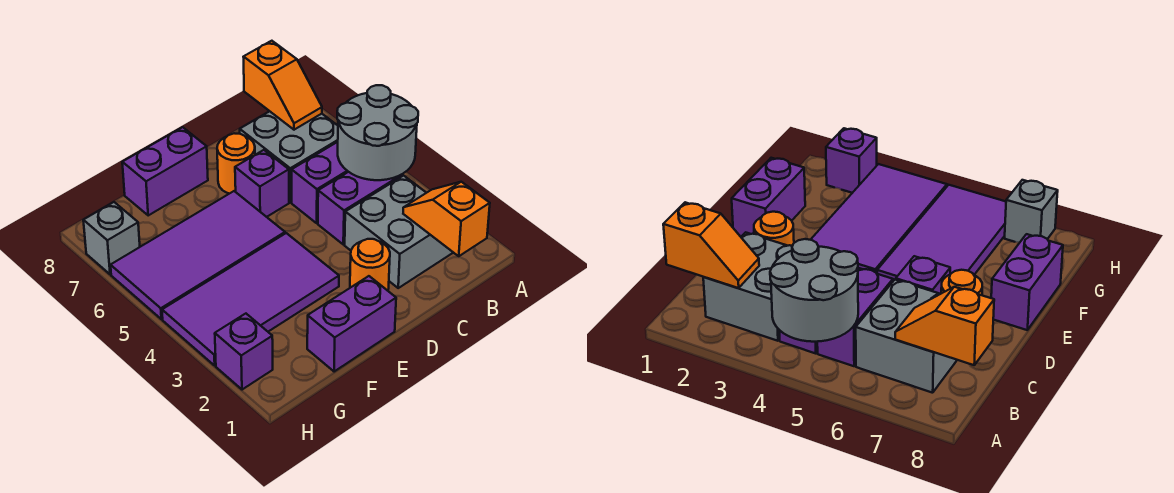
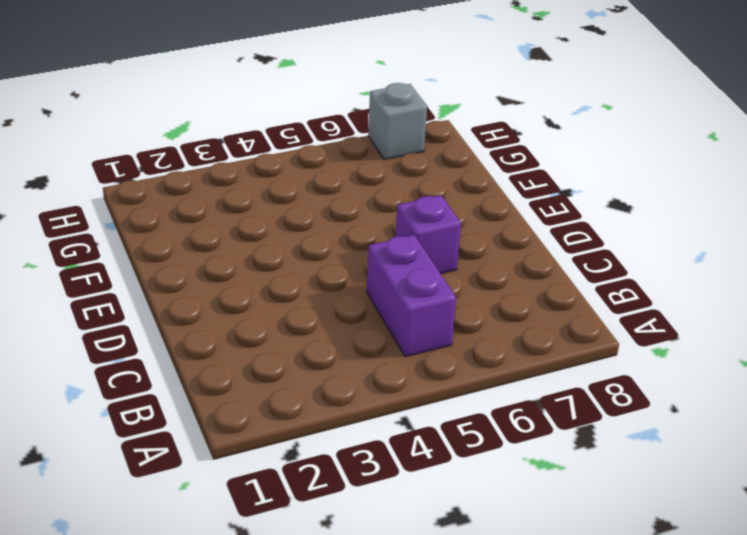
none -> grey 2x2 brick [345,176,453,288]
none -> purple 1x2 brick [318,172,402,244]
none -> grey 2x2 brick [240,111,338,202]

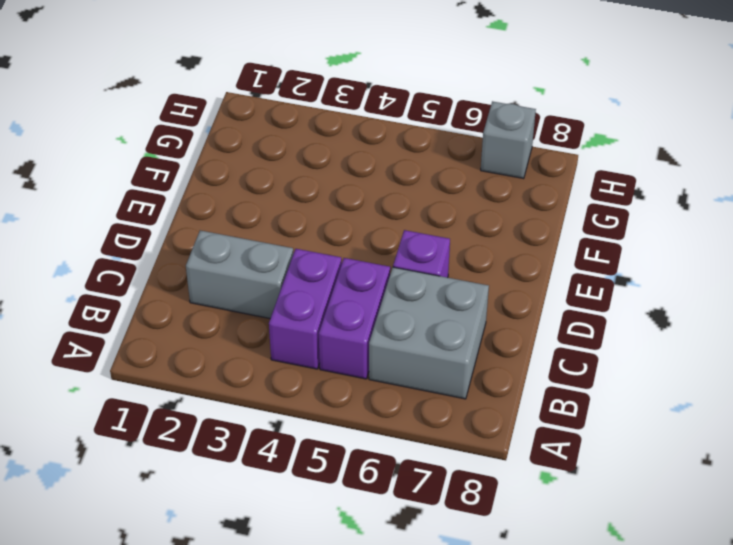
grey 1x2 brick [186,230,293,318] -> grey 2x2 brick [345,176,453,288]
none -> orange 1x1 round brick [350,239,390,291]
none -> orange 1x1 round brick [217,133,255,194]
none -> purple 1x2 brick [307,276,396,372]

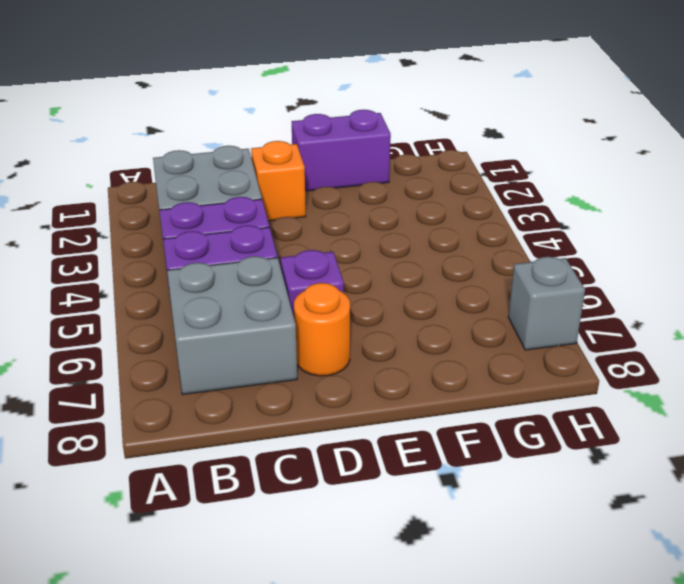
orange 1x1 brick [251,141,306,221] -> orange 1x1 round brick [350,239,390,291]
none -> purple 2x4 tile [162,233,339,365]
none -> purple 2x4 tile [111,191,285,319]
none -> purple 1x2 brick [122,127,208,215]

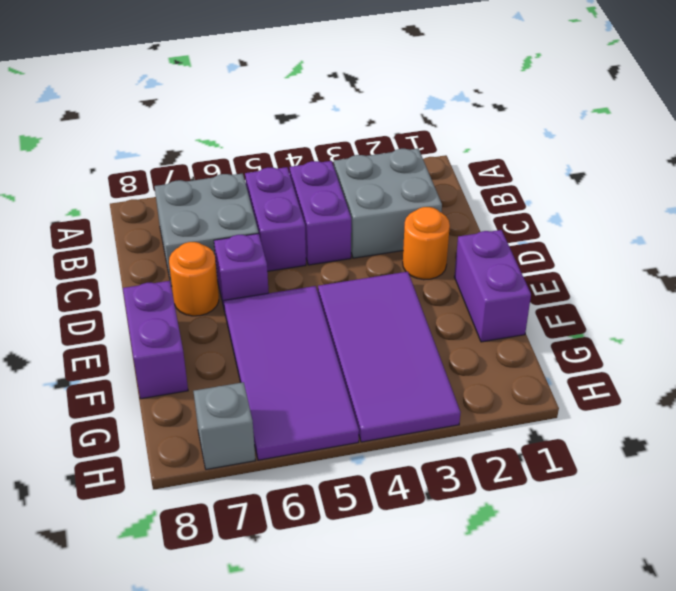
none -> purple 1x1 brick [215,314,273,390]
none -> grey 2x2 round brick [337,85,418,180]
none -> orange 1x2 slope [403,182,490,256]

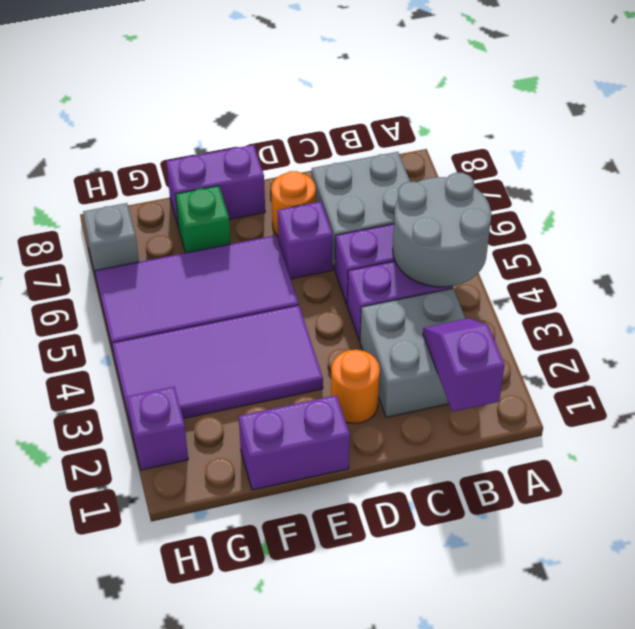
purple 1x2 slope [423,318,504,412] -> orange 1x2 slope [403,182,490,256]
green 1x1 brick [176,186,231,253] -> none
none -> orange 1x2 slope [244,41,322,130]

